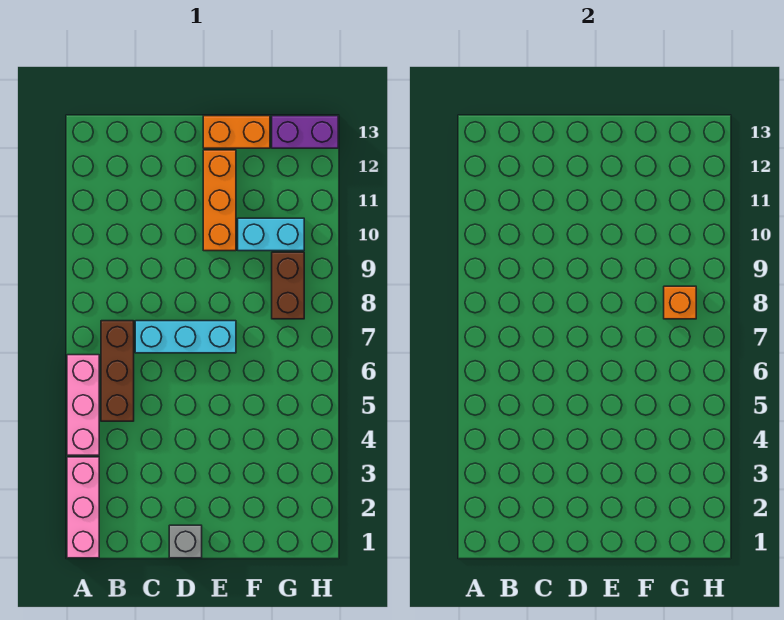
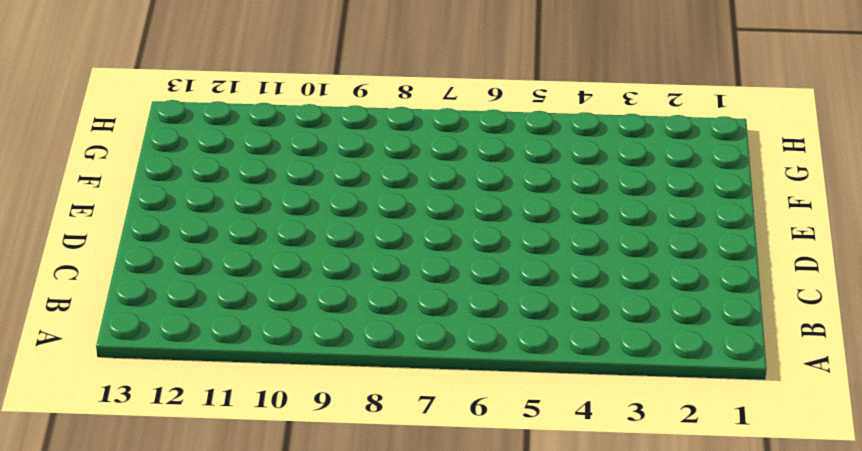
none -> pink 1x3 brick [67,457,99,558]
none -> pink 1x3 brick [67,355,99,455]

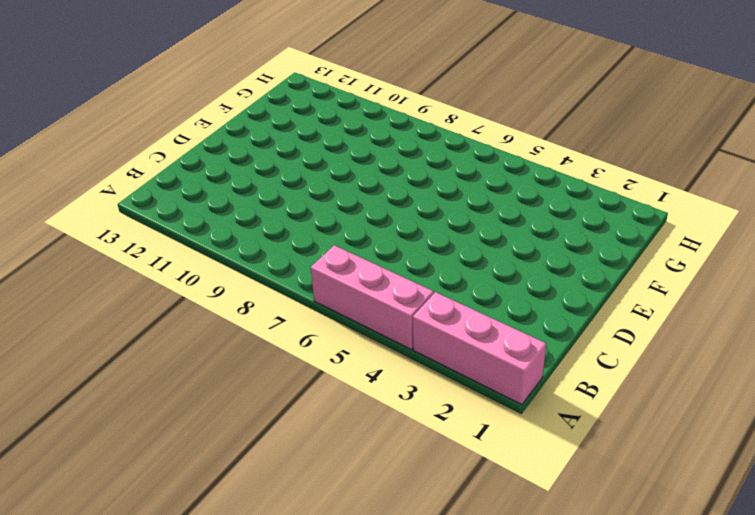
none -> brown 1x3 brick [101,321,134,421]
none -> cyan 1x3 brick [135,321,236,353]

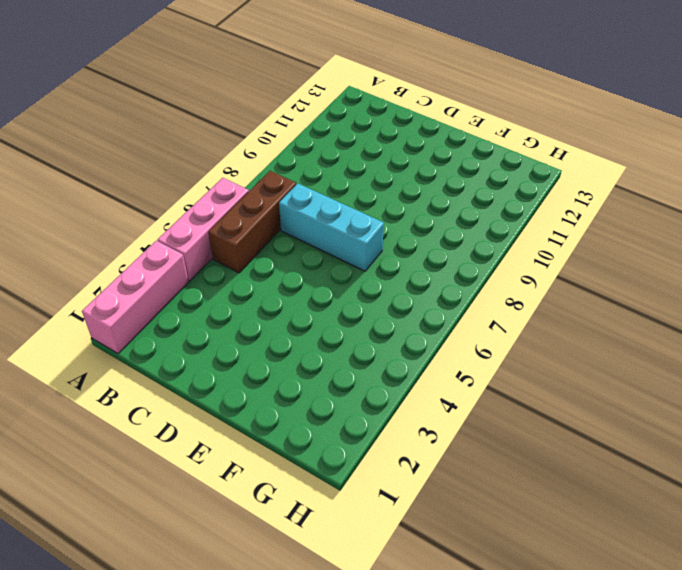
none -> grey 1x1 brick [169,525,202,558]
none -> orange 1x3 brick [203,150,236,251]

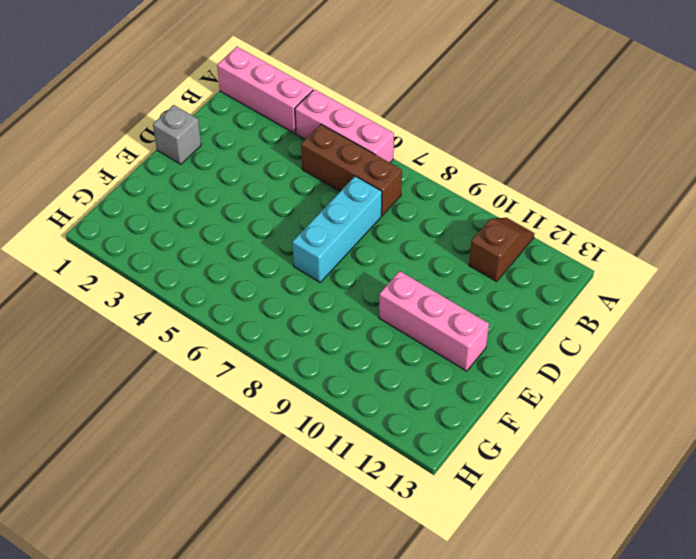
brown 1x2 slope [469,218,534,281] -> none
pink 1x3 brick [379,271,489,371] -> orange 1x3 brick [203,150,236,251]
none -> orange 1x2 brick [203,116,270,148]
none -> cyan 1x2 brick [238,218,304,251]

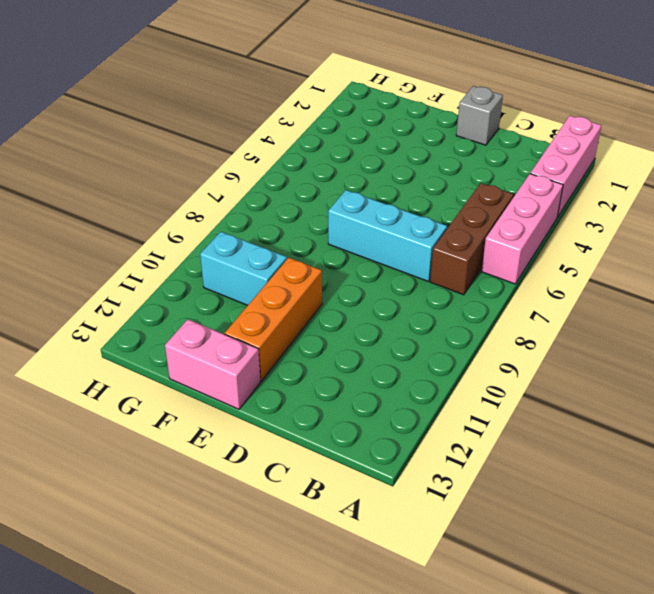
pink 1x2 brick [165,319,260,409] -> orange 1x2 brick [203,116,270,148]
none -> brown 1x2 brick [272,252,304,319]
none -> purple 1x2 brick [272,116,338,148]

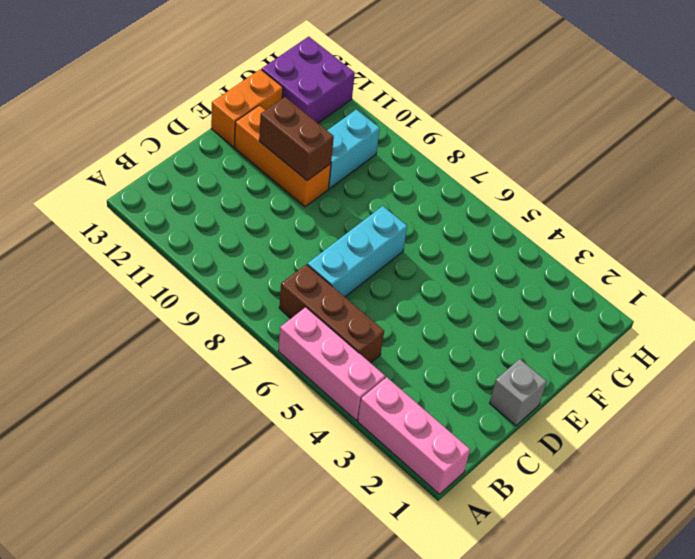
brown 1x2 brick [259,97,334,181] -> brown 1x2 brick moved to [272,252,304,319]
purple 2x2 brick [262,37,355,123] -> purple 1x2 brick [272,116,338,148]
none -> orange 1x1 brick [664,286,696,319]

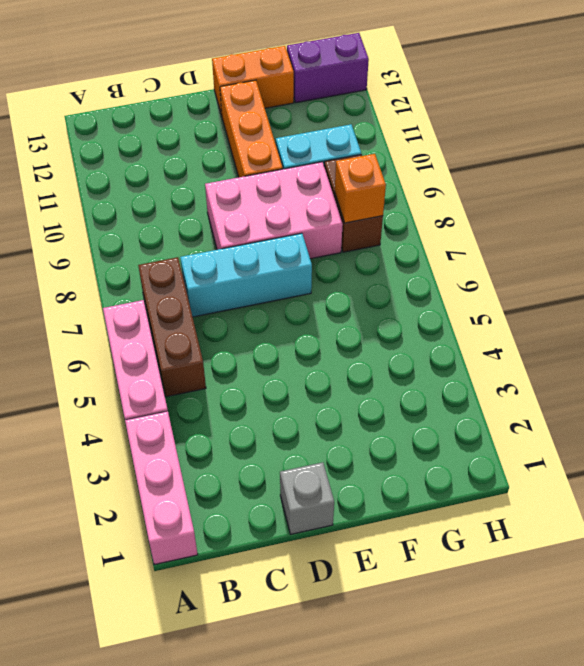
pink 2x3 brick [205,162,343,259] -> none

